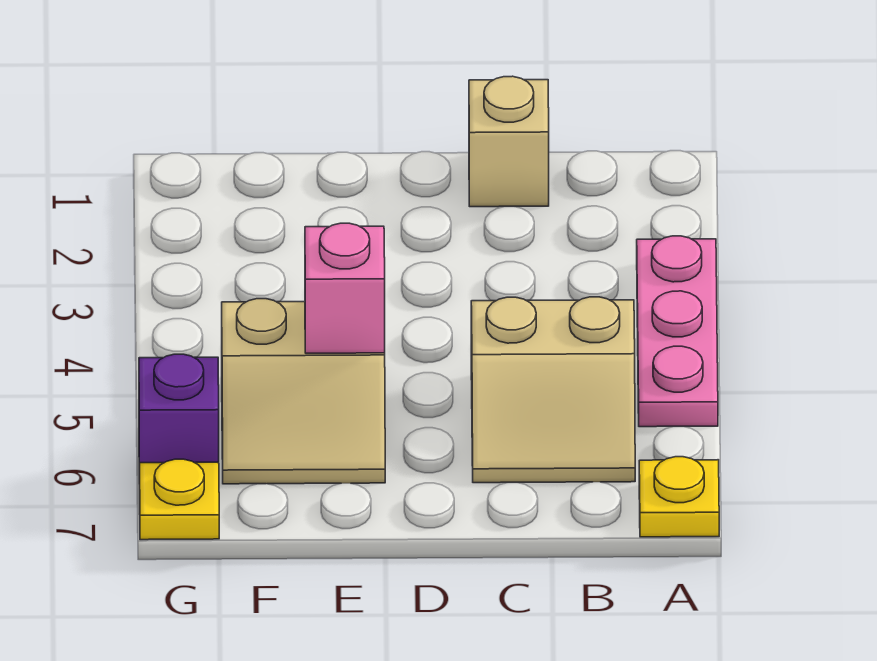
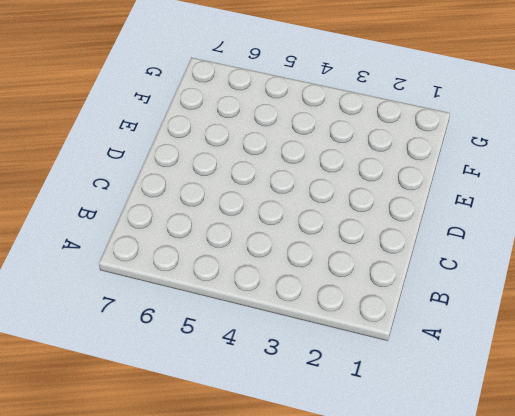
none -> pink 1x3 plate [637,236,718,427]
none -> yellow 1x1 plate [639,457,719,537]

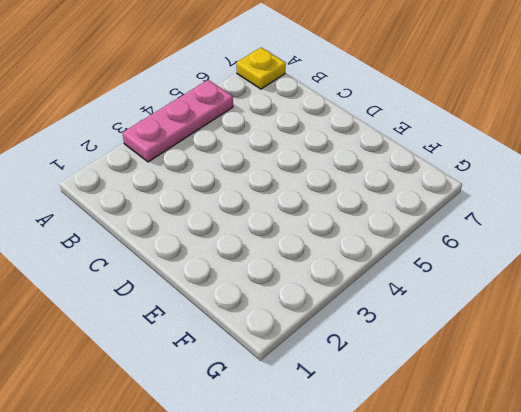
none -> tan 2x2 slope [471,297,635,483]
none -> tan 1x1 brick [469,76,549,207]

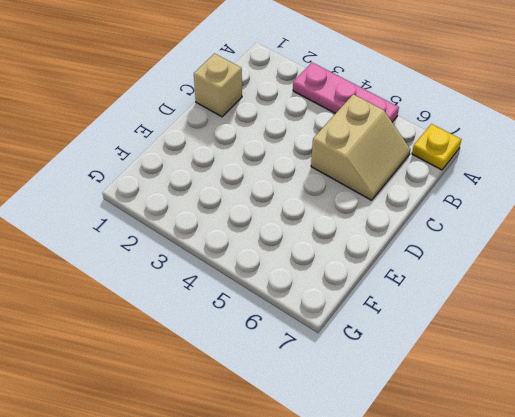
none -> tan 2x2 slope [222,299,385,484]
none -> purple 1x1 brick [139,354,219,484]

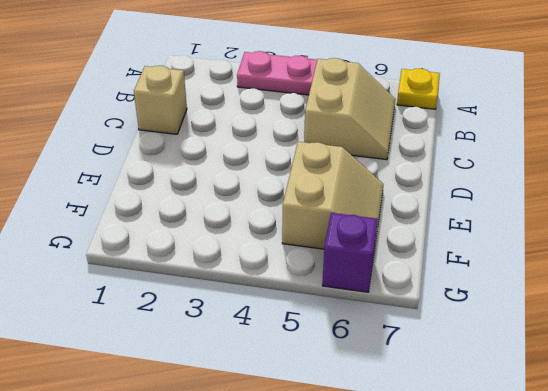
none -> yellow 1x1 plate [140,459,219,540]
none -> pink 1x1 brick [305,223,385,353]

